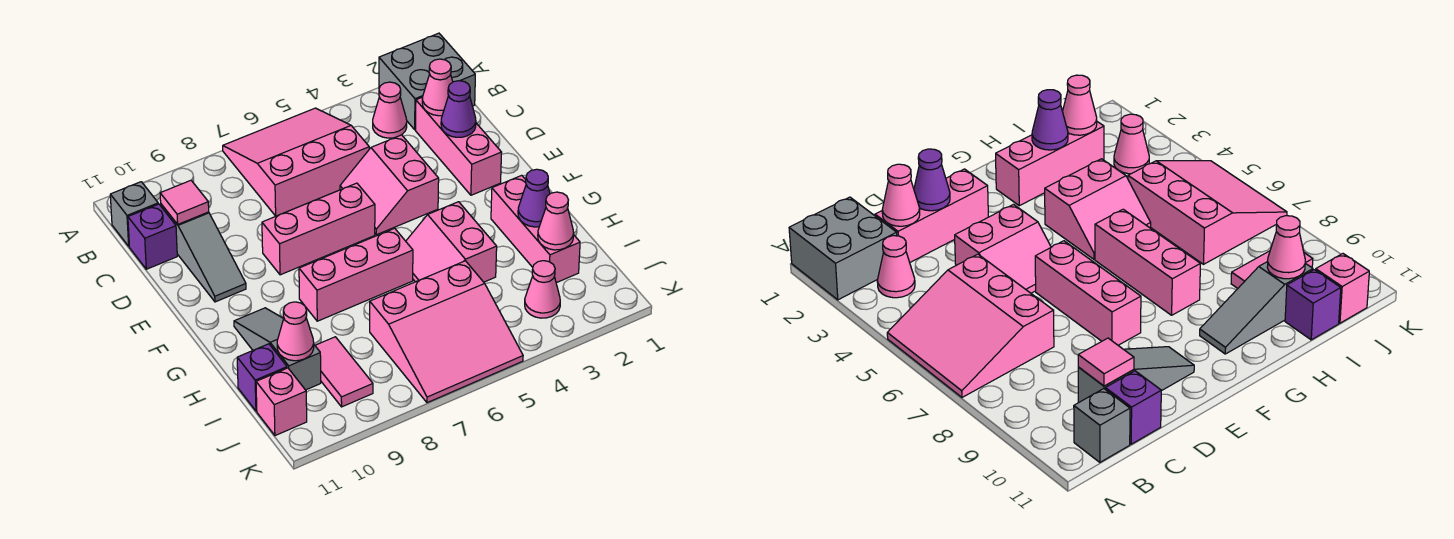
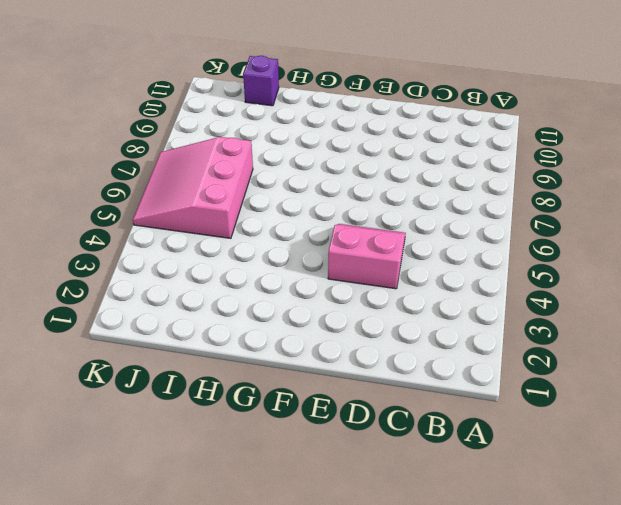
none -> grey 2x2 brick [379,33,475,130]
none -> pink 3x3 slope [223,108,369,216]
none -> pink 1x1 cone [373,82,407,138]

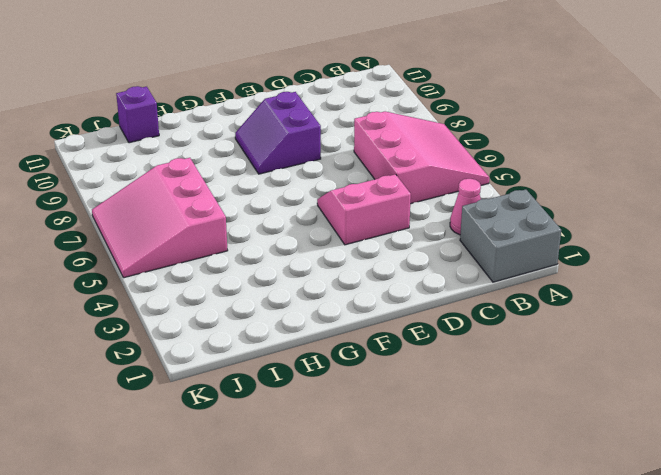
purple 2x2 slope [235,92,321,174] -> pink 1x3 brick [262,183,375,275]
none -> grey 1x1 brick [110,182,158,246]
none -> pink 1x3 brick [416,98,502,195]
none -> grey 1x3 slope [161,204,246,302]

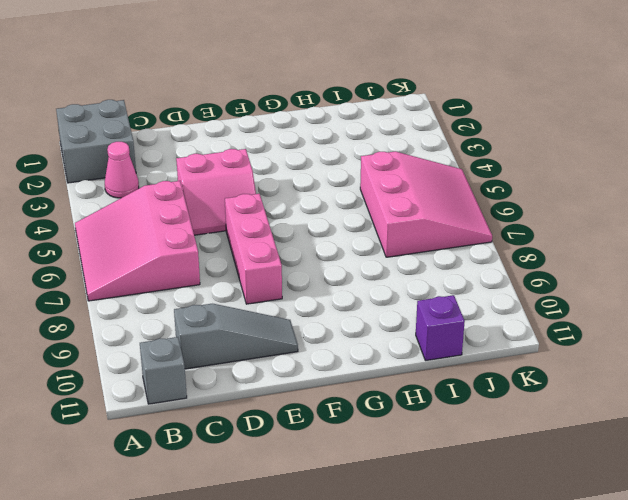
none -> pink 1x3 brick [416,98,502,195]
none -> purple 1x1 brick [128,204,177,269]
none -> pink 1x3 brick [491,175,580,283]

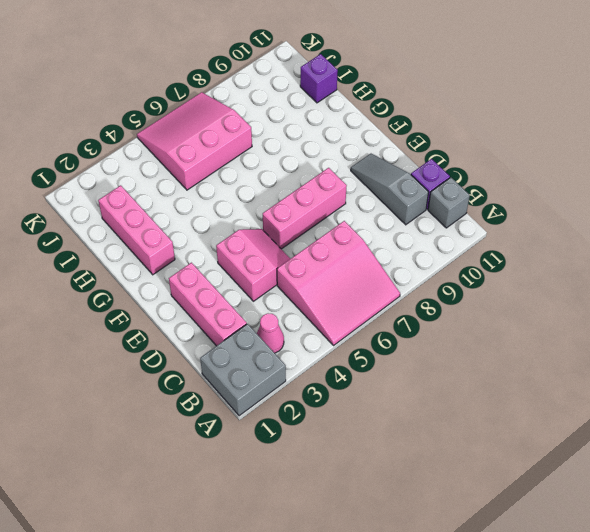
none -> pink 2x2 slope [406,202,497,282]
none -> pink 1x3 brick [299,228,413,321]
none -> grey 1x3 slope [234,308,321,390]

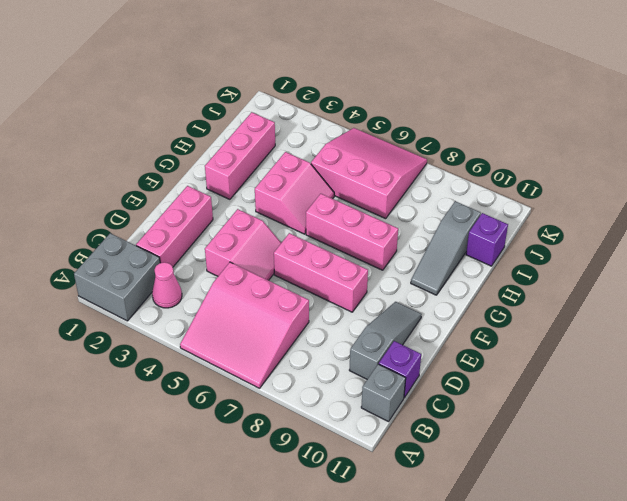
none -> pink 1x2 tile [315,337,373,407]
none -> pink 1x1 cone [525,261,560,318]
none -> pink 1x1 brick [256,368,307,436]

